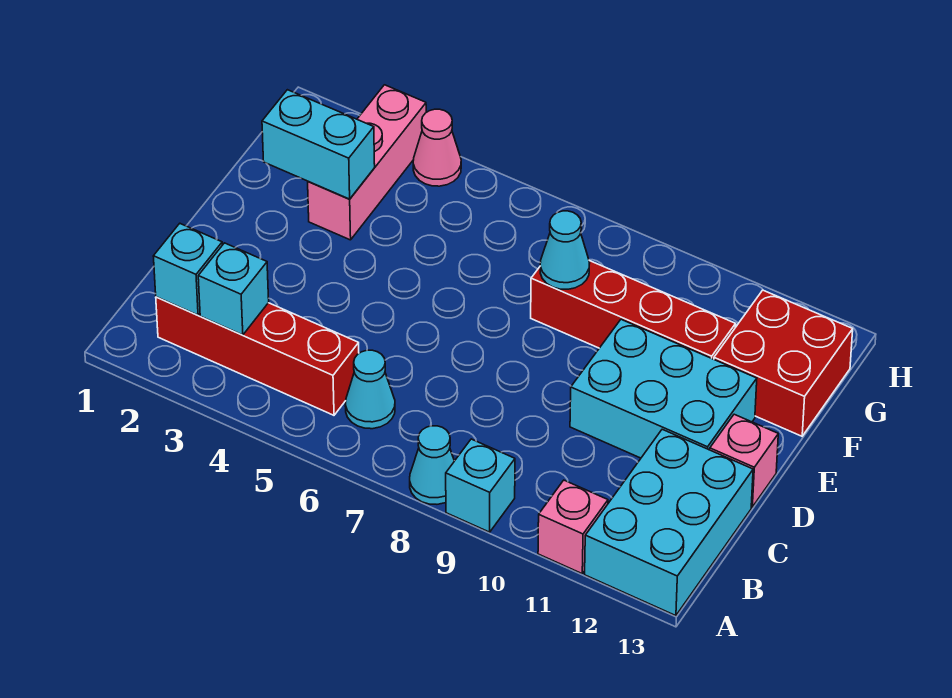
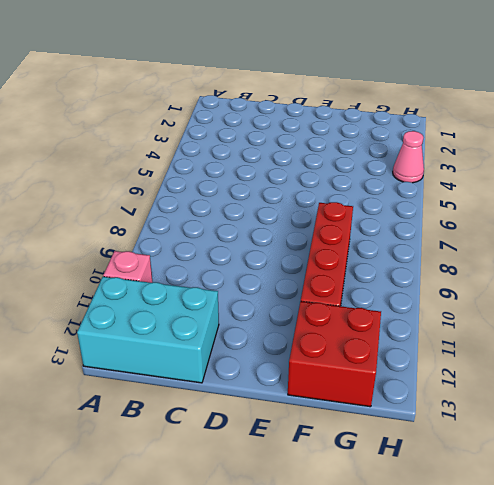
none -> cyan 1x1 cone [410,426,454,504]
none -> cyan 1x1 brick [446,439,515,532]
none -> red 1x4 brick [156,297,359,415]

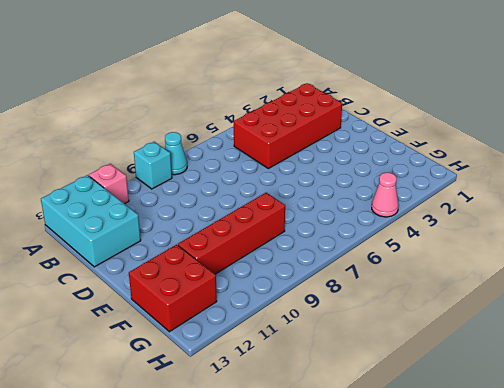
red 2x4 brick [234,84,342,169] -> red 1x4 brick [156,297,359,415]
none -> cyan 1x1 cone [345,350,395,429]
none -> cyan 2x3 brick [570,319,757,458]
none -> pink 1x1 brick [710,414,778,507]

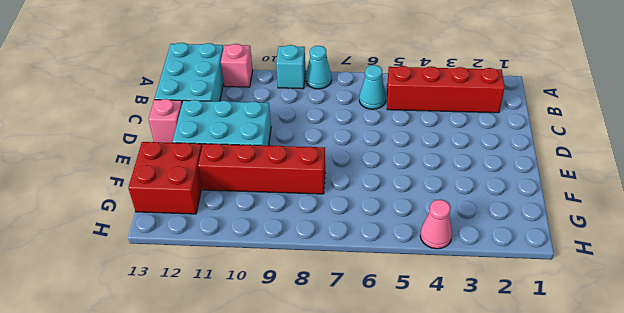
none -> pink 1x3 brick [308,85,426,240]
none -> cyan 1x1 brick [153,224,222,315]
none -> cyan 1x1 brick [198,243,269,335]

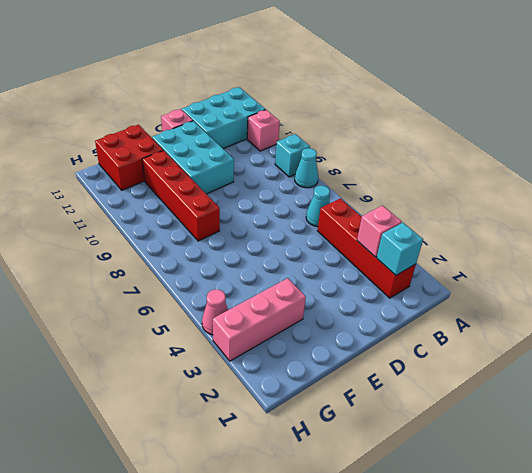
pink 1x1 brick [357,206,402,257] -> cyan 1x1 brick [198,243,269,335]
none -> cyan 1x2 brick [262,90,375,199]
none -> cyan 1x1 cone [540,211,590,289]

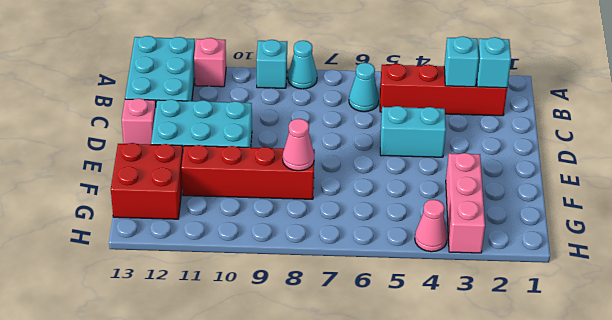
cyan 1x2 brick [380,106,446,157] -> cyan 1x2 brick moved to [262,90,375,199]
pink 1x1 cone [283,119,314,171] -> cyan 1x1 cone [540,211,590,289]

